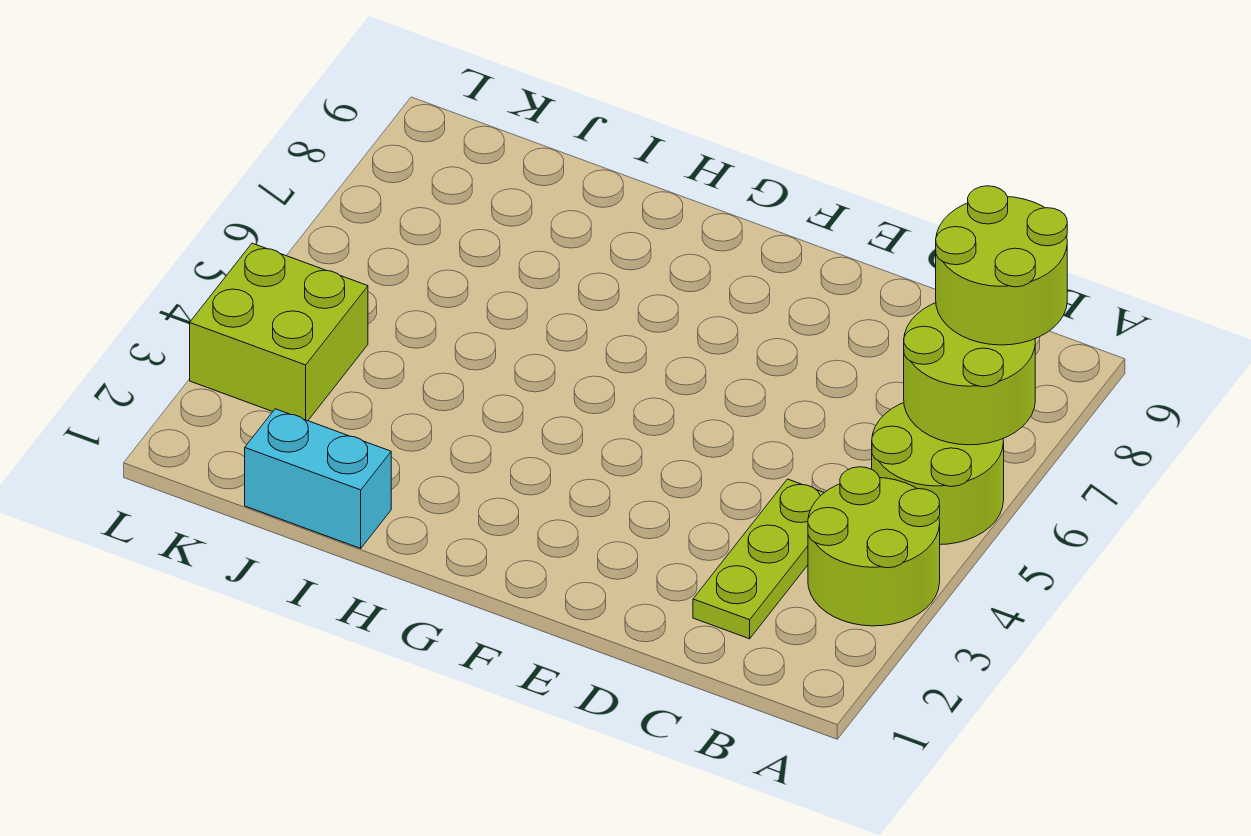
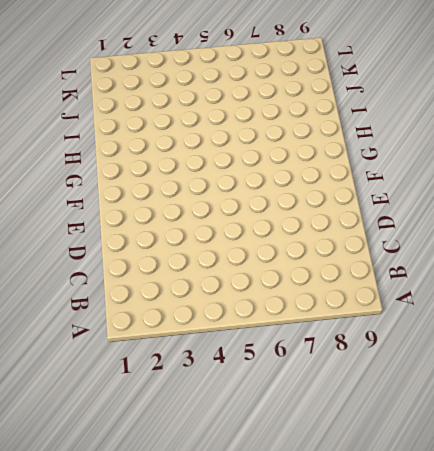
none -> lime 2x2 round brick [808,467,940,626]
none -> lime 2x2 round brick [872,403,1004,545]

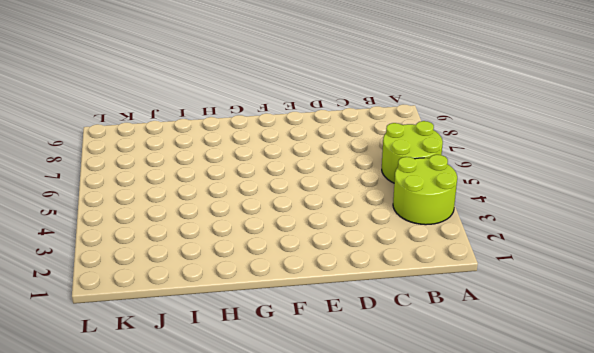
none -> lime 1x3 plate [693,479,824,639]
none -> cyan 1x2 brick [245,409,391,548]

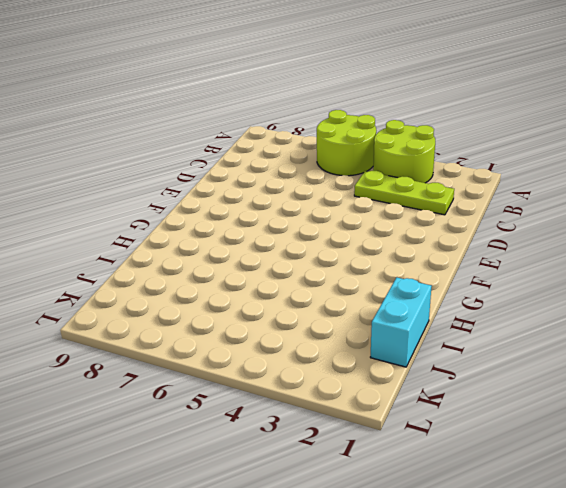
none -> lime 2x2 brick [190,243,368,421]
none -> lime 2x2 round brick [904,303,1035,445]

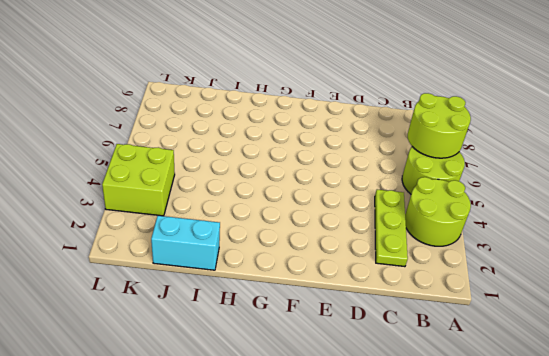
none -> lime 2x2 round brick [936,186,1067,345]

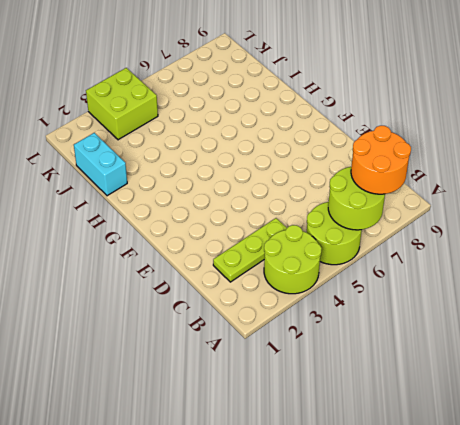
orange 2x2 round brick [351,126,411,194] -> lime 2x2 round brick [936,186,1067,345]

